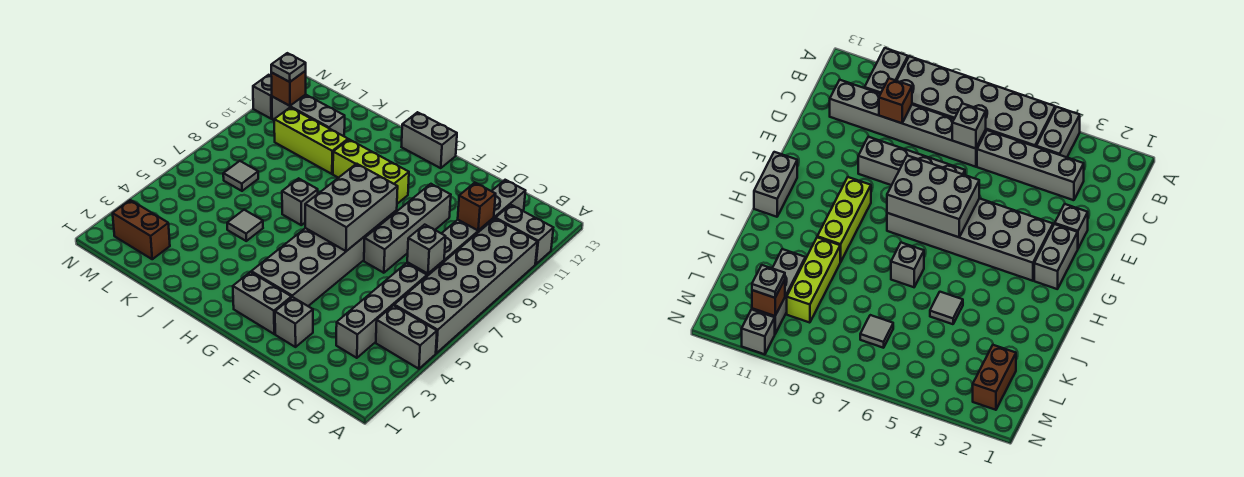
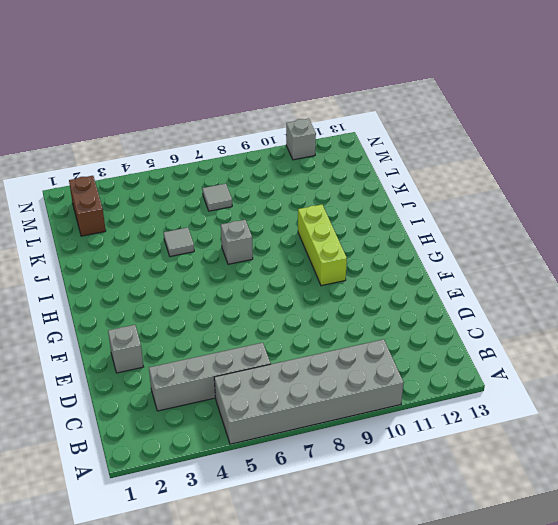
none -> grey 1x2 brick [376,305,437,369]
none -> grey 1x2 brick [495,205,553,264]
none -> grey 1x6 brick [407,180,525,276]

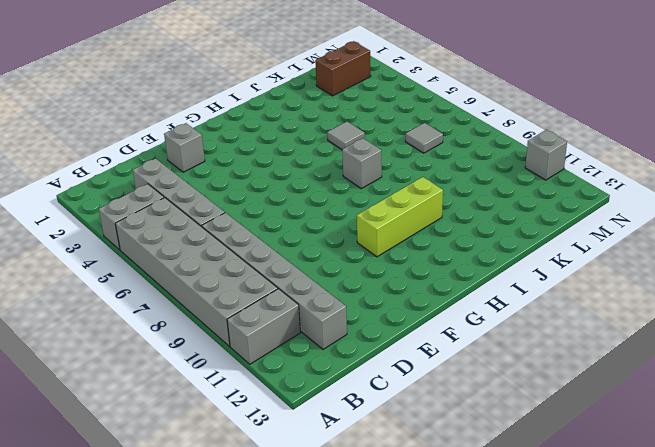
none -> grey 1x4 brick [364,184,451,273]
none -> grey 1x2 brick [233,272,292,334]
none -> grey 2x6 brick [251,210,397,306]

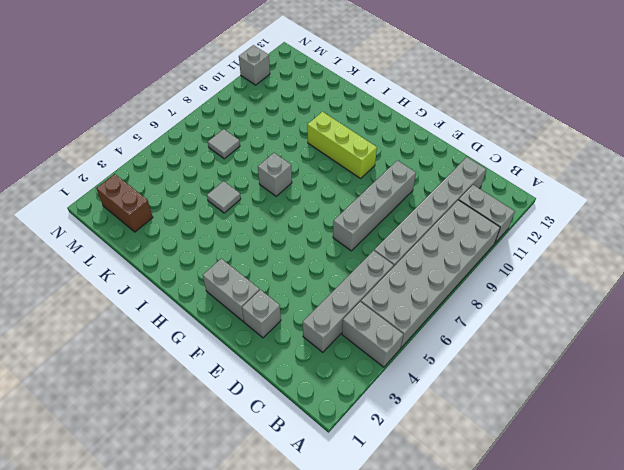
none -> grey 2x6 brick [251,210,397,306]
none -> grey 1x2 brick [402,112,457,168]
none -> lime 1x3 brick [274,107,348,174]

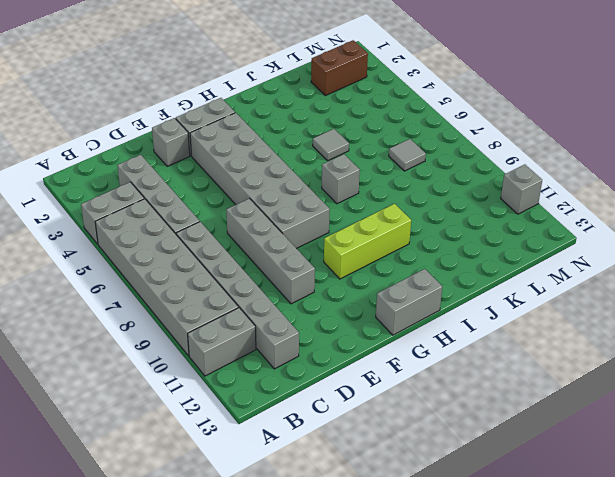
none -> lime 1x3 brick [274,107,348,174]
none -> grey 1x3 brick [272,95,345,136]
none -> grey 1x1 brick [407,225,446,274]

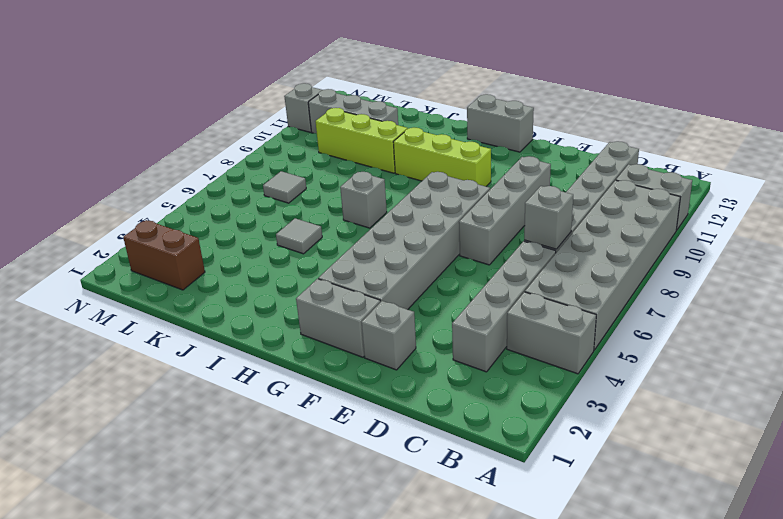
none -> brown 1x1 brick [458,183,496,231]
none -> grey 2x3 brick [305,164,398,251]
none -> brown 1x1 brick [271,71,306,106]

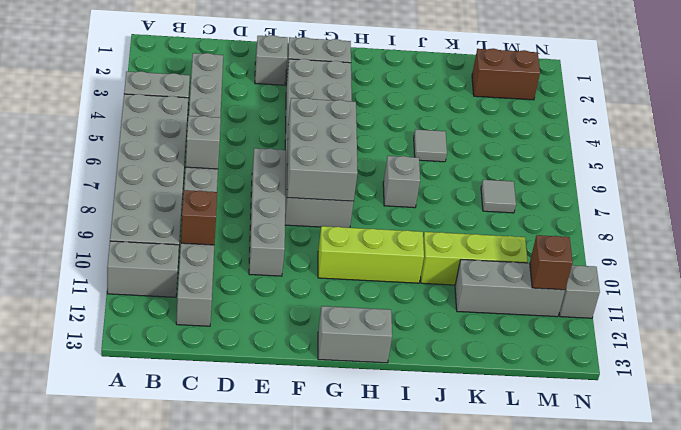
none -> grey 1x1 plate [271,53,306,82]

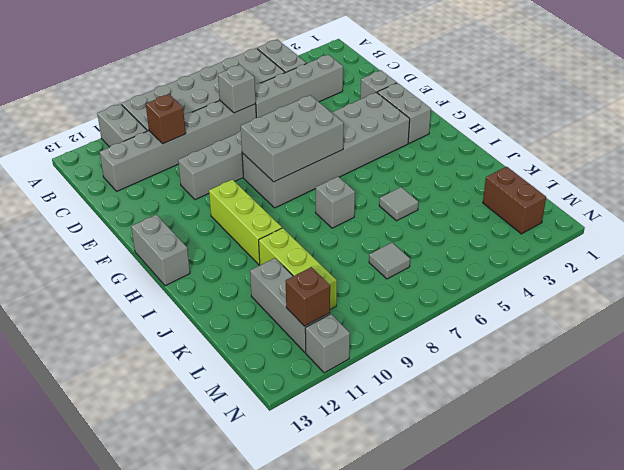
none -> grey 1x1 plate [271,53,306,82]

